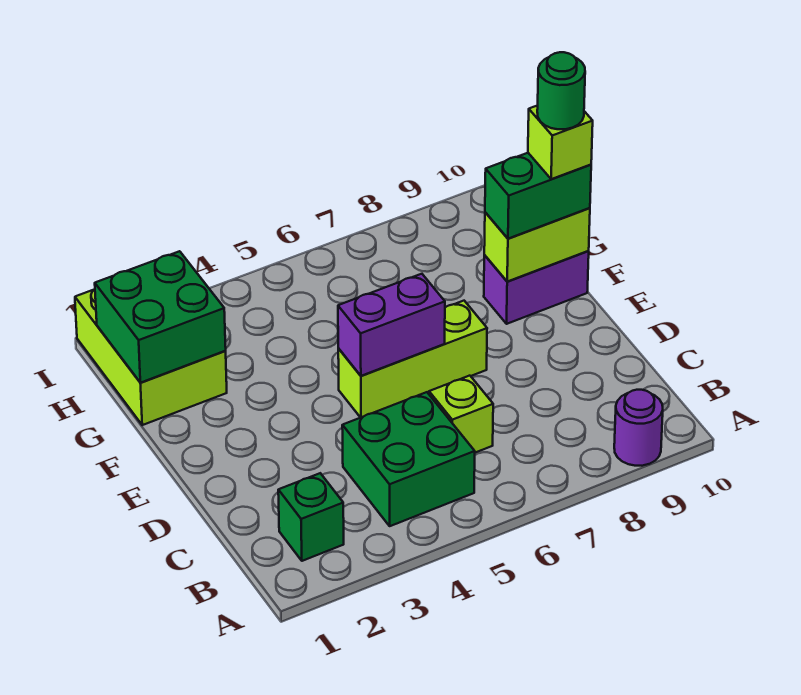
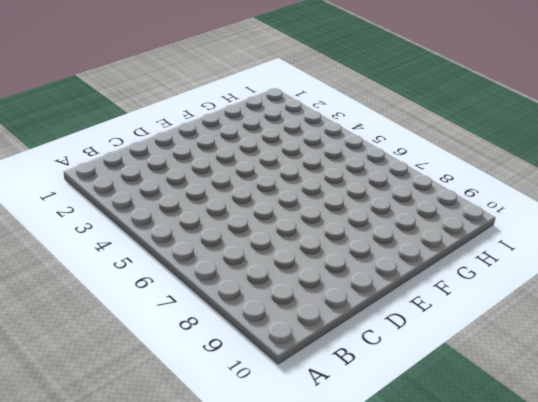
none -> purple 1x1 round brick [614,390,663,466]
none -> green 1x1 brick [278,473,344,561]
none -> green 2x2 brick [342,392,475,526]

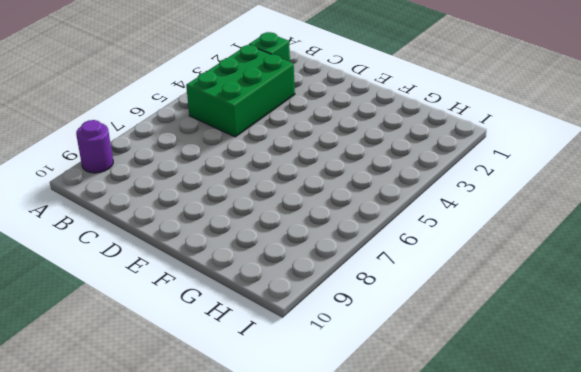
green 2x3 brick [186,45,295,137] -> green 2x2 brick [342,392,475,526]
none -> lime 1x1 brick [429,376,493,453]
none -> lime 1x3 brick [338,301,487,418]
none -> purple 1x2 brick [484,251,589,324]

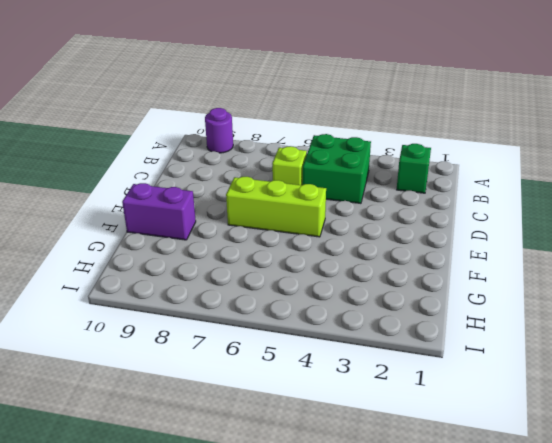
none -> lime 2x3 brick [75,289,227,425]
none -> purple 1x2 brick [338,274,445,376]
none -> lime 1x2 brick [484,208,590,282]

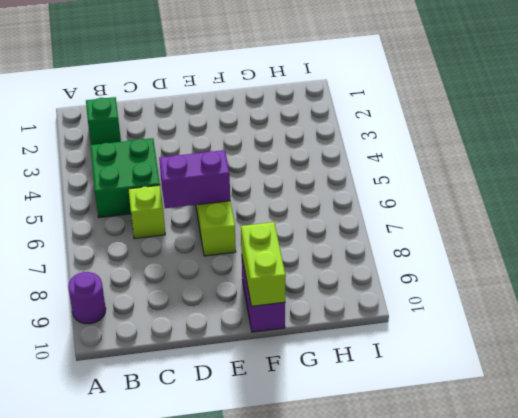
purple 1x2 brick [159,150,230,208] -> purple 1x2 brick turned to [338,274,445,376]
none -> lime 2x3 brick [75,289,227,425]
none -> green 2x2 brick [95,251,226,383]
none -> green 1x2 brick [485,153,591,239]

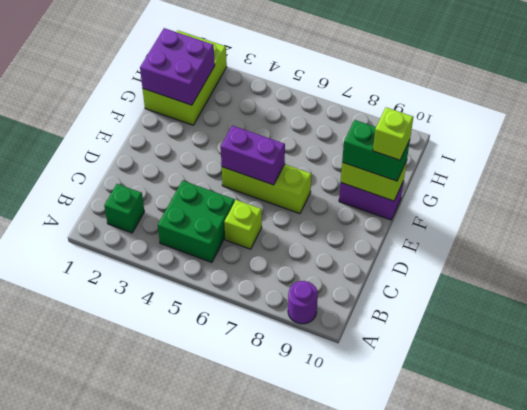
purple 2x2 brick [140,28,215,105] -> green 2x2 brick [95,251,226,383]
none -> green 1x1 round brick [537,52,585,129]

